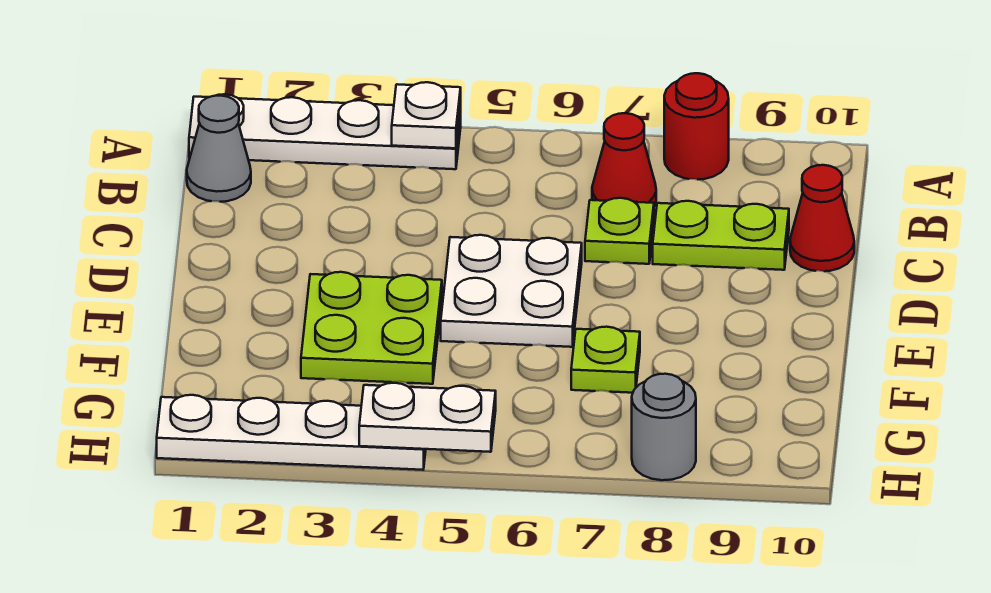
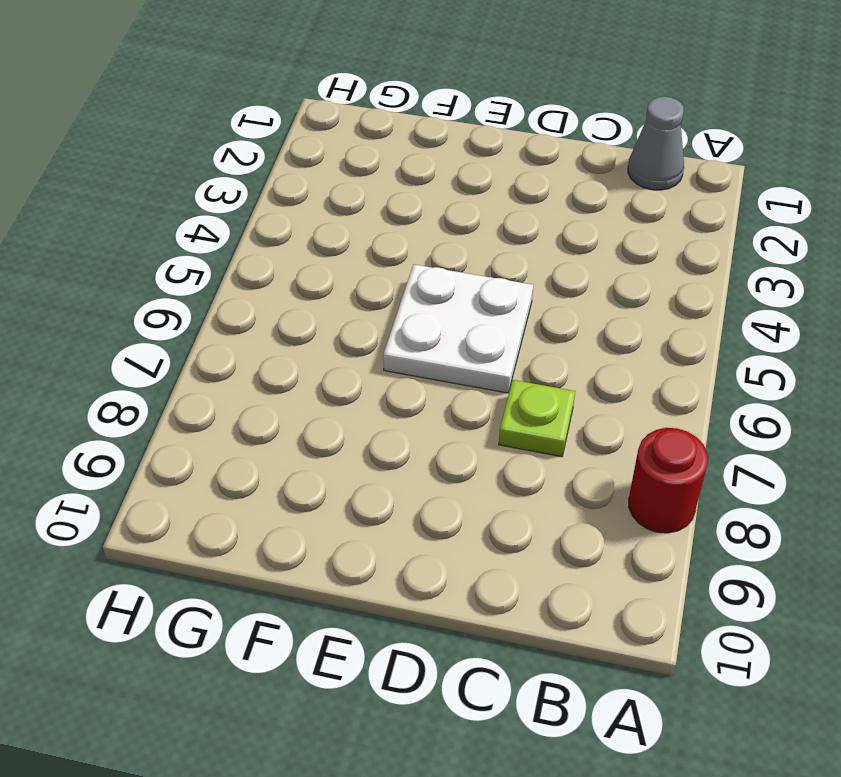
none -> white 1x4 plate [189,94,461,169]
none -> red 1x1 cone [592,113,656,206]
none -> lime 1x2 plate [653,201,789,270]

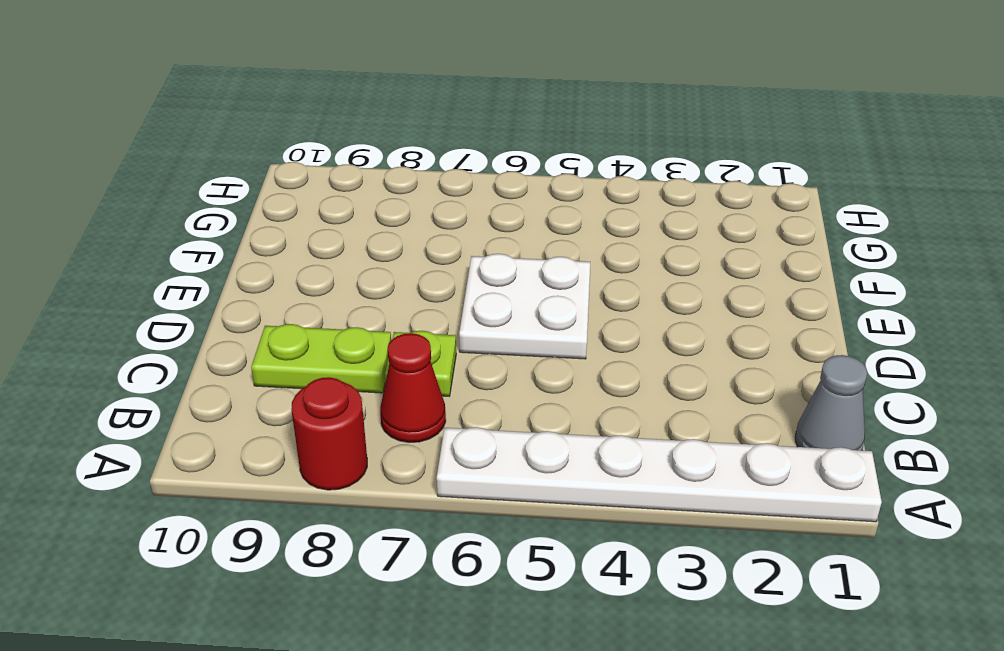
white 1x6 plate [437,427,882,522] -> white 1x4 plate [189,94,461,169]
none -> red 1x1 cone [790,165,854,271]
none -> lime 2x2 plate [301,272,442,384]
none -> lime 1x1 plate [571,327,640,393]

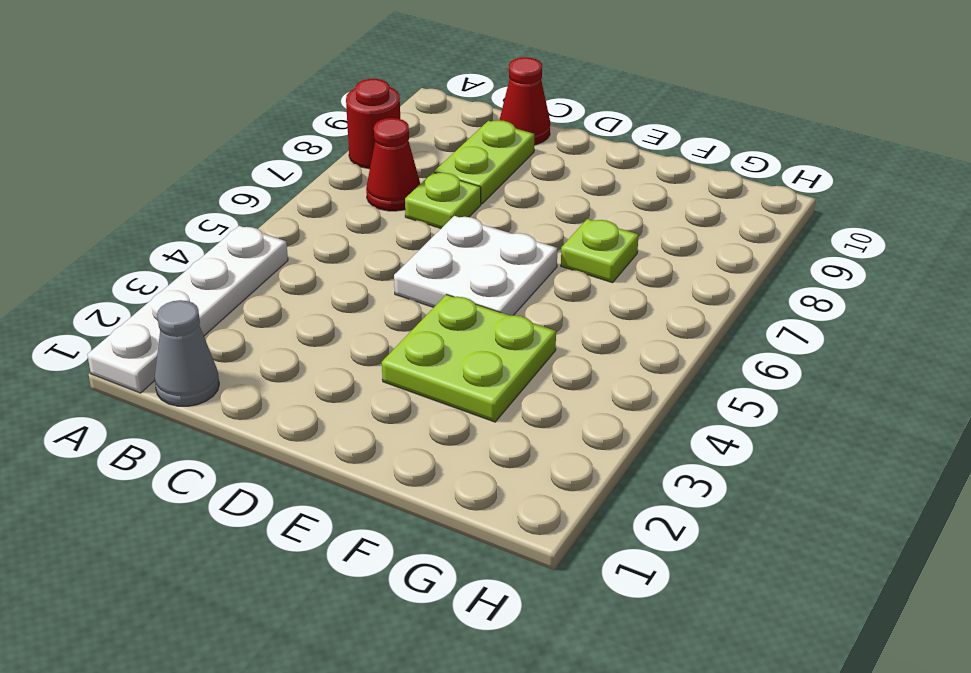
none -> white 1x4 plate [157,395,426,470]
none -> grey 1x1 round brick [632,374,696,480]
none -> white 1x1 plate [392,82,461,148]

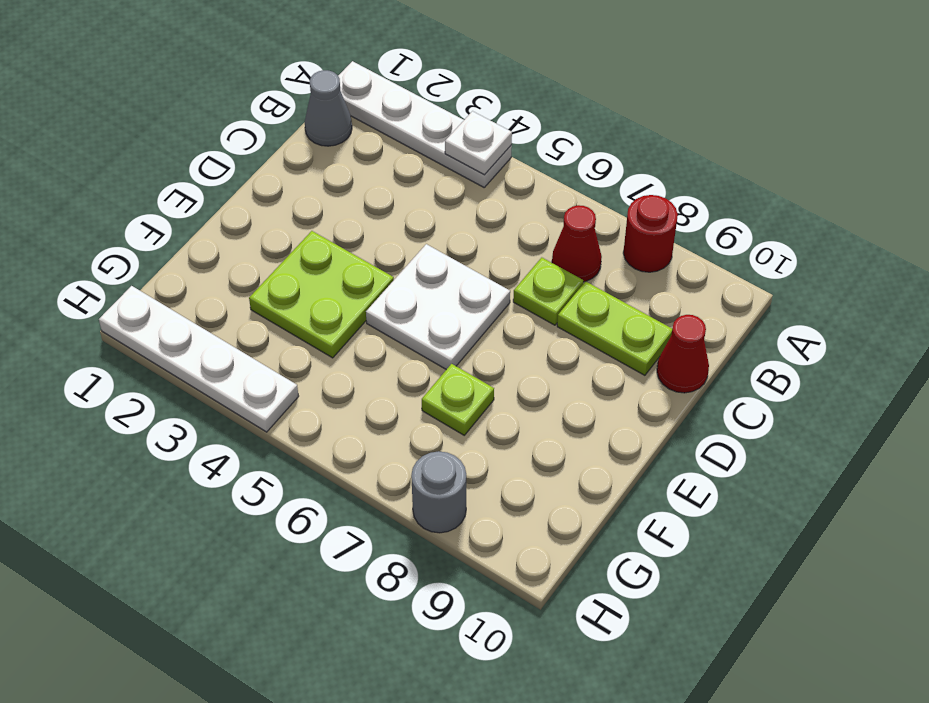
none -> white 1x2 plate [359,383,496,452]

